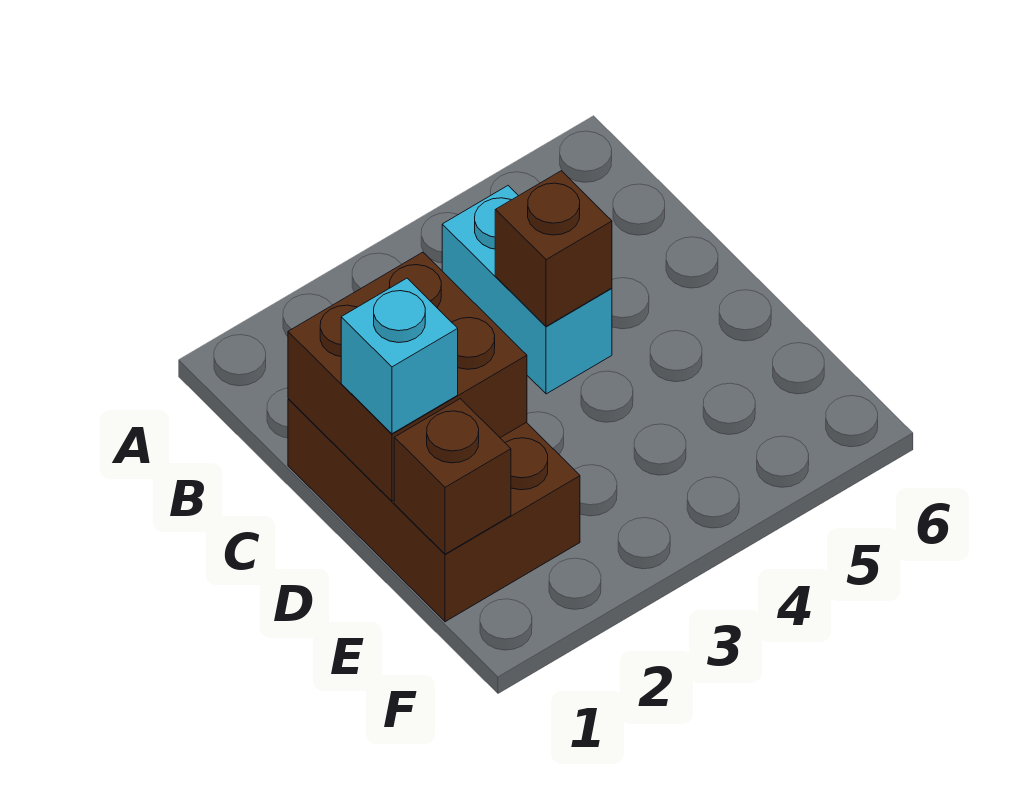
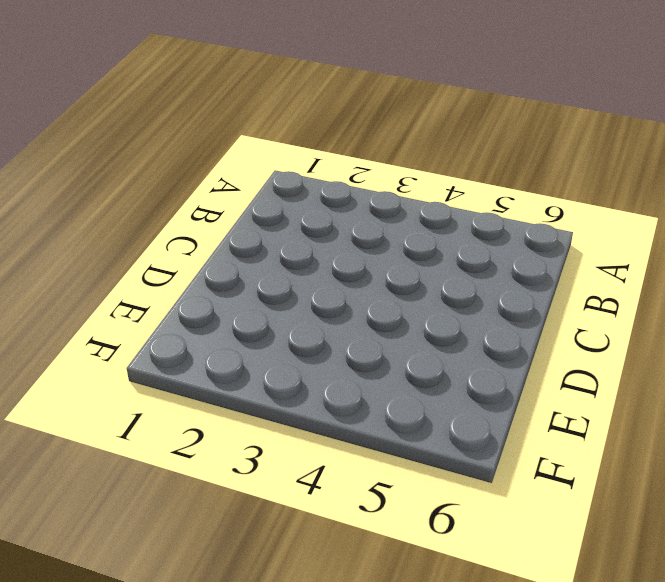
none -> cyan 1x2 brick [442,186,612,394]
none -> brown 2x3 brick [288,399,580,622]

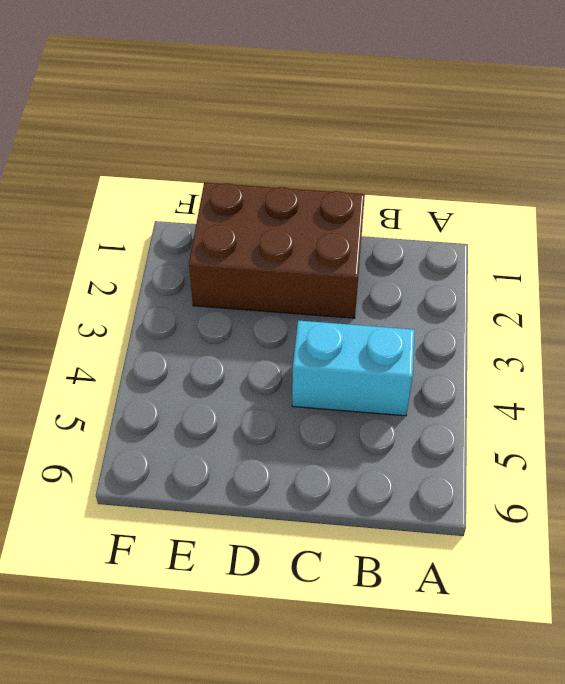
none -> brown 2x2 brick [288,252,527,501]
none -> brown 1x1 brick [495,171,612,326]

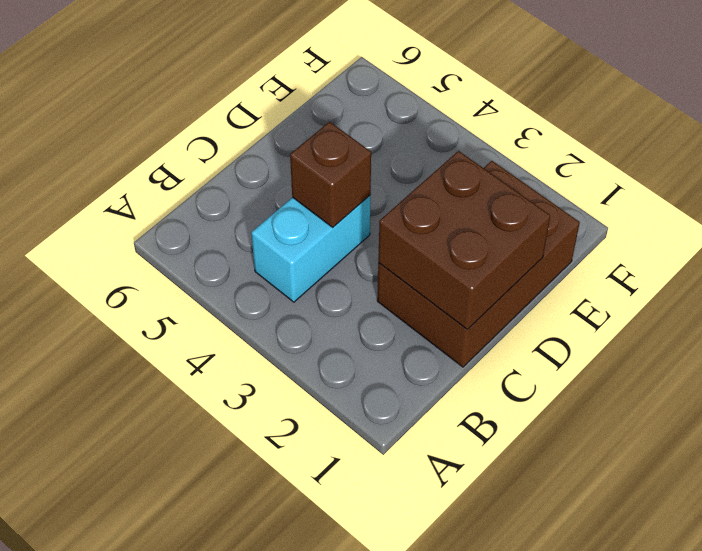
none -> brown 1x1 brick [394,399,511,554]
none -> cyan 1x1 brick [341,278,458,434]

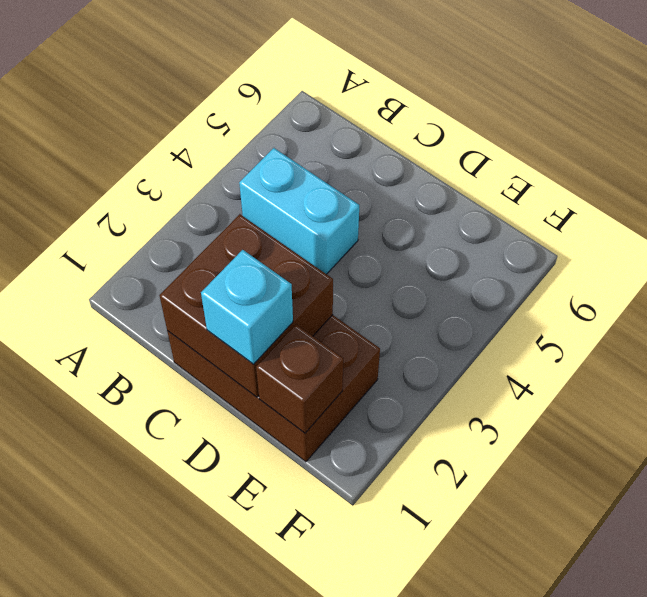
none -> brown 1x1 brick [495,171,612,326]

